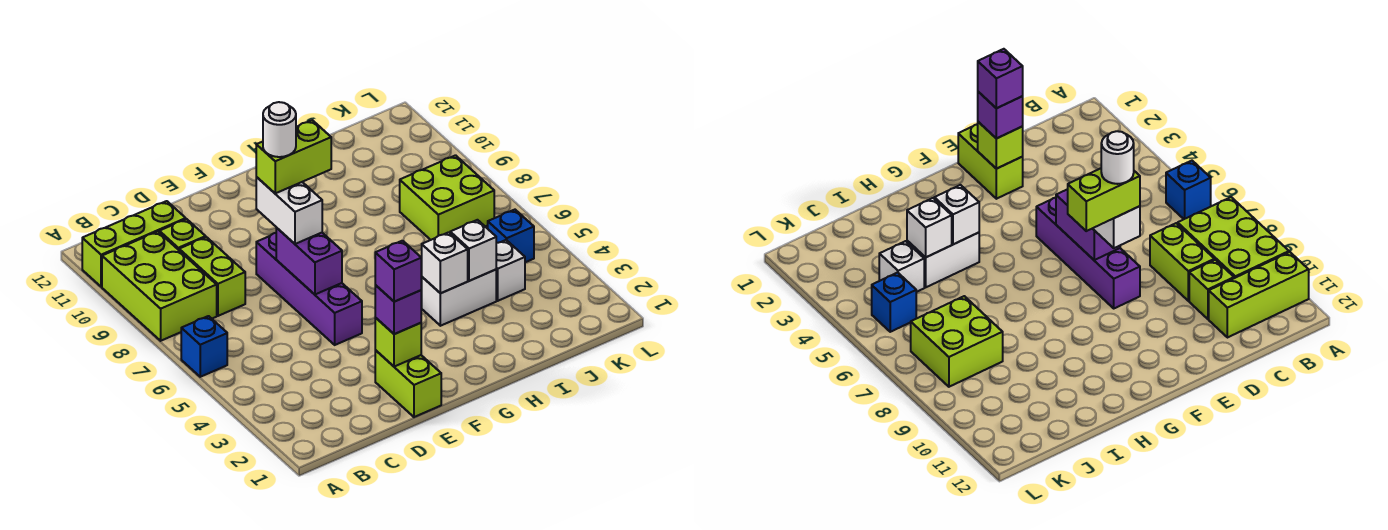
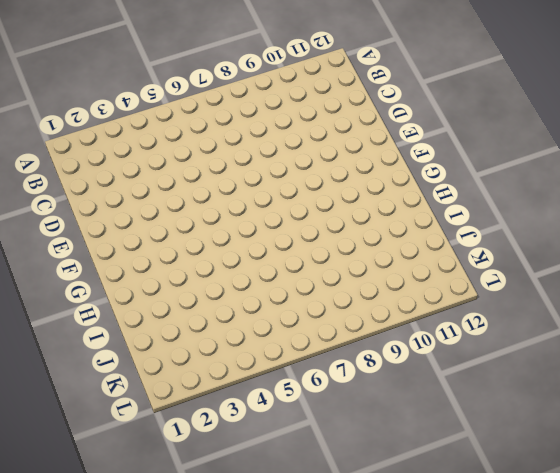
none -> blue 1x1 brick [181,316,227,377]
none -> lime 2x3 brick [102,232,217,341]
none -> lime 1x3 brick [82,201,186,287]

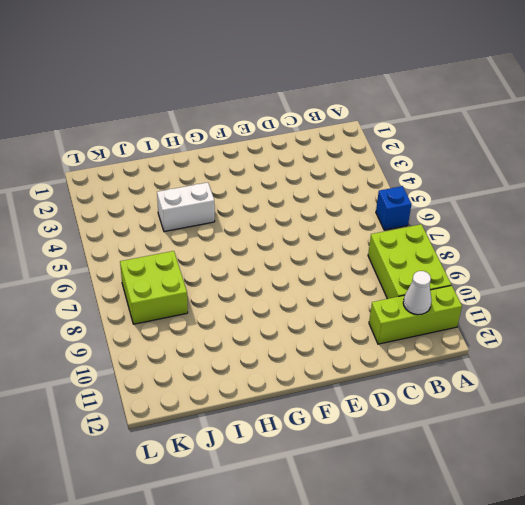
white 1x1 cone [403,271,432,315] -> none
none -> lime 1x2 brick [179,237,245,316]
none -> lime 1x1 brick [159,219,206,250]
none -> lime 1x2 brick [375,350,441,417]

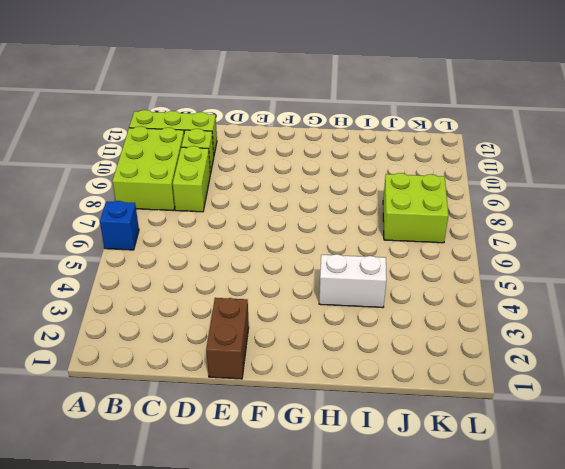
brown 1x2 brick [206,298,249,379] -> lime 1x2 brick [375,350,441,417]
none -> purple 1x4 brick [256,233,362,345]
none -> white 1x1 brick [496,240,525,301]
none -> blue 1x1 brick [488,210,534,262]

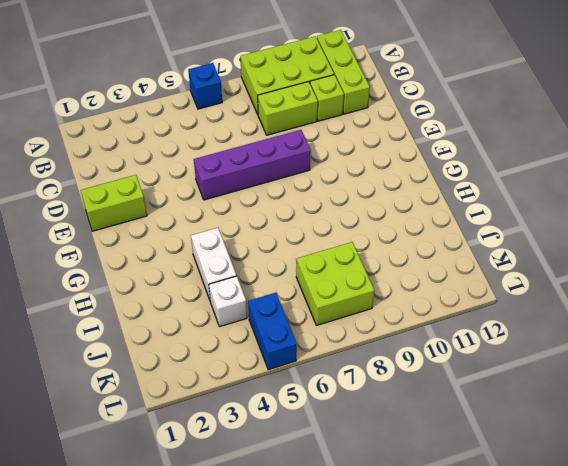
blue 1x2 brick [248,293,297,370] -> blue 1x1 brick [488,210,534,262]
none -> lime 1x1 brick [375,318,421,367]
none -> purple 1x2 brick [276,228,342,294]
none -> white 1x1 brick [422,232,468,293]

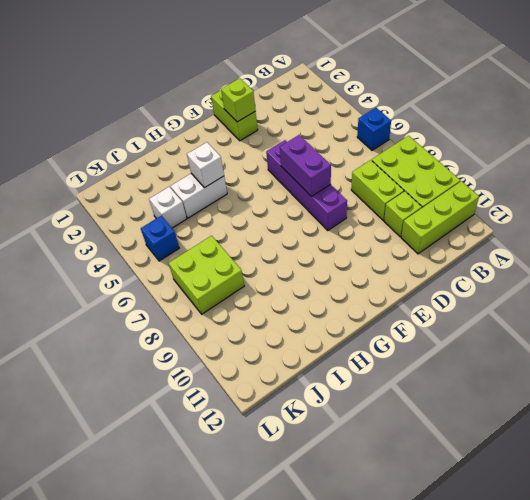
none -> white 1x1 brick [450,220,496,281]
none -> purple 1x1 brick [375,285,421,334]
none -> white 1x2 brick [256,177,322,244]

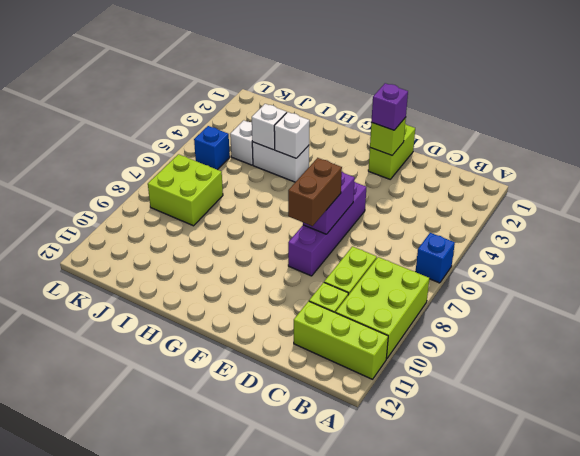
brown 1x2 brick [288,158,342,226] -> white 1x2 brick [256,177,322,244]
none -> purple 1x1 brick [375,241,421,302]
none -> lime 1x2 brick [256,120,331,193]
none -> white 1x1 round brick [263,102,296,157]

